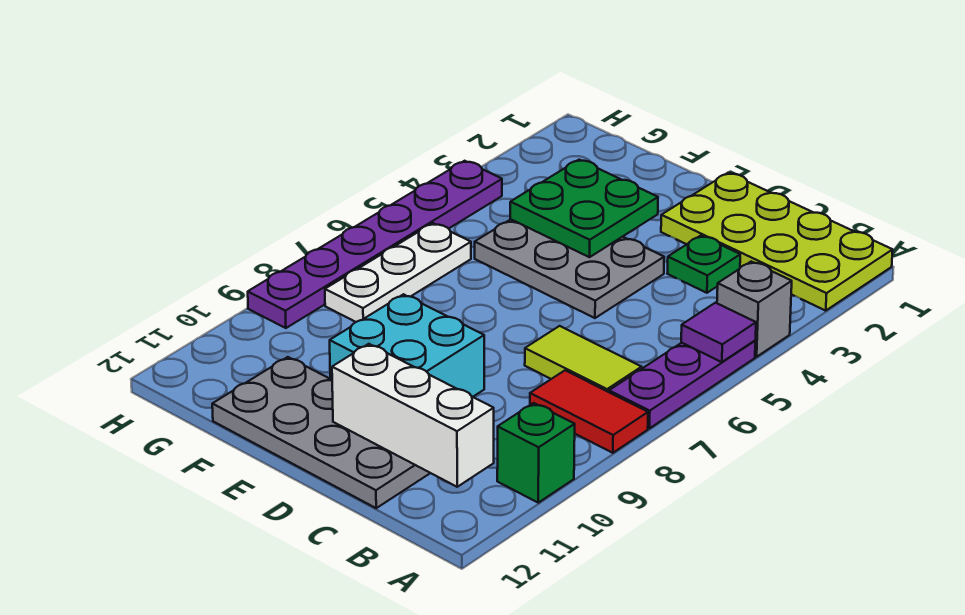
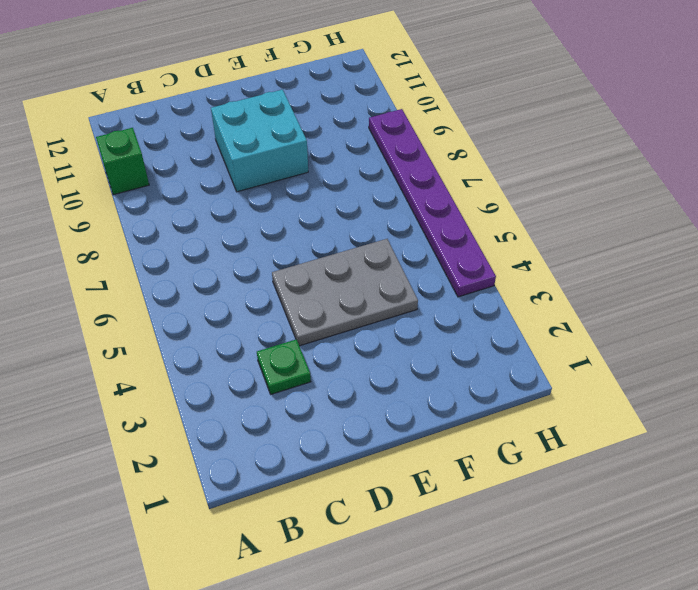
none -> lime 2x4 plate [661,173,893,311]
none -> grey 1x1 brick [717,262,792,357]
none -> purple 1x3 plate [609,341,755,428]

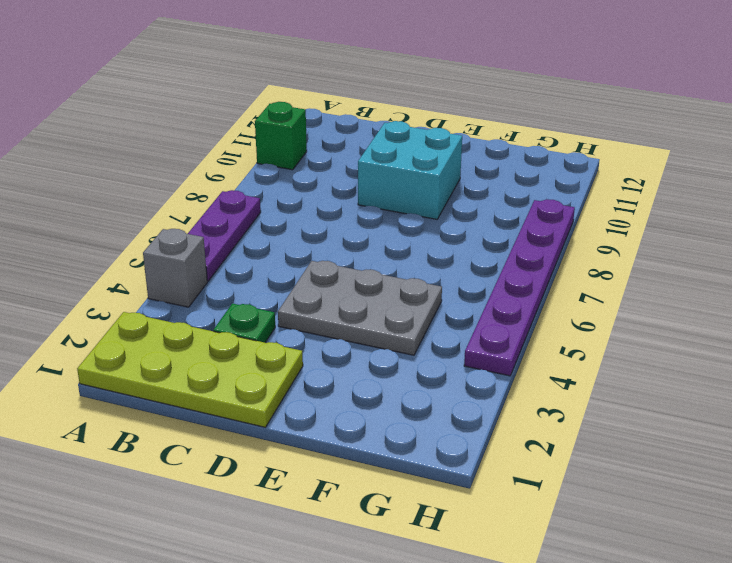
none -> red 1x2 tile [530,370,648,453]
none -> lime 1x2 tile [525,326,642,392]
none -> grey 2x4 plate [212,357,430,508]

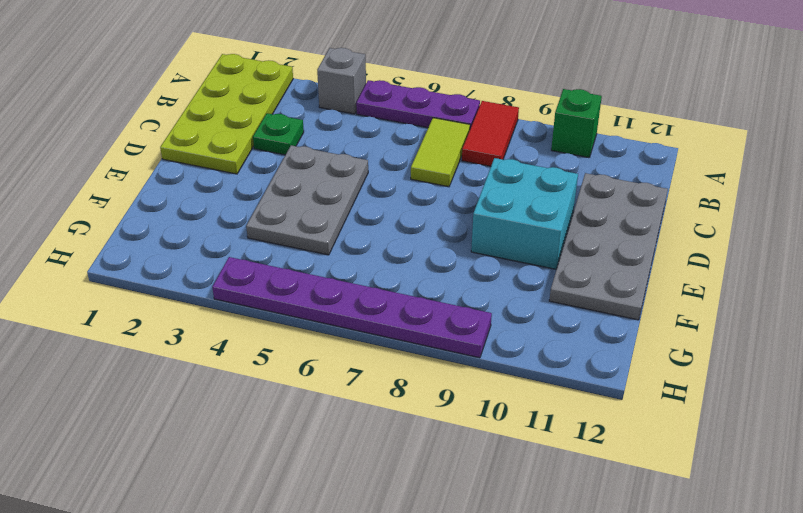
none -> white 1x3 plate [325,223,471,322]
none -> purple 1x1 tile [681,303,756,362]
none -> white 1x3 brick [332,344,494,487]

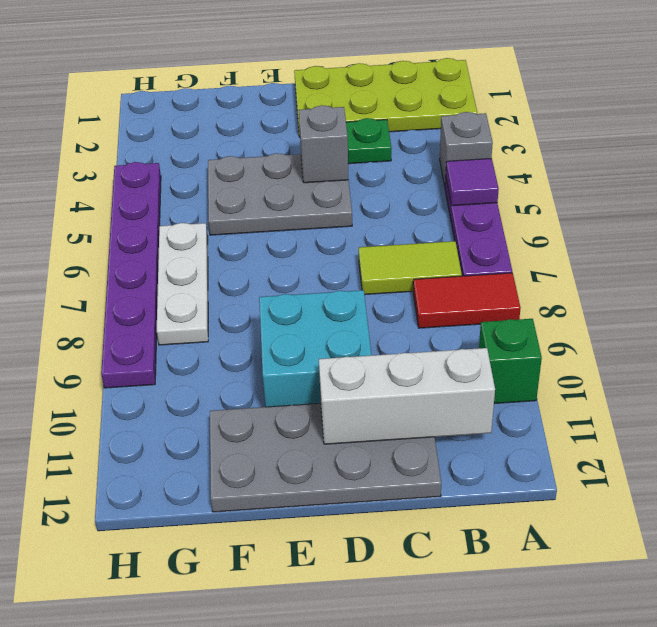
grey 1x1 brick [299,105,348,183] -> none
none -> green 2x2 plate [510,160,658,257]

